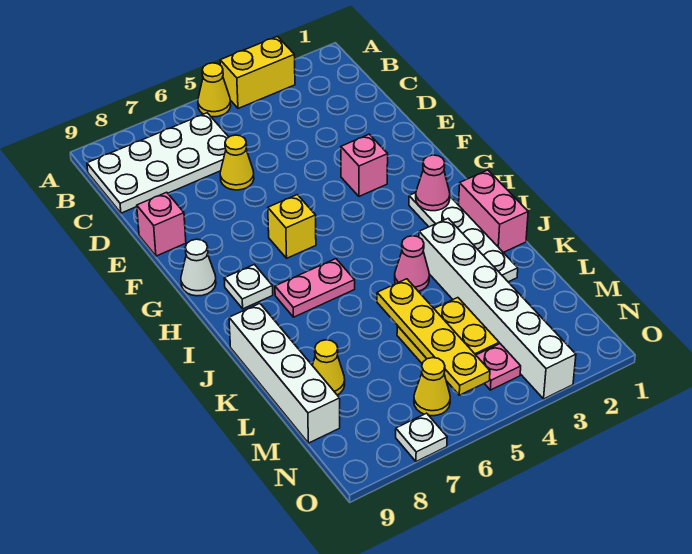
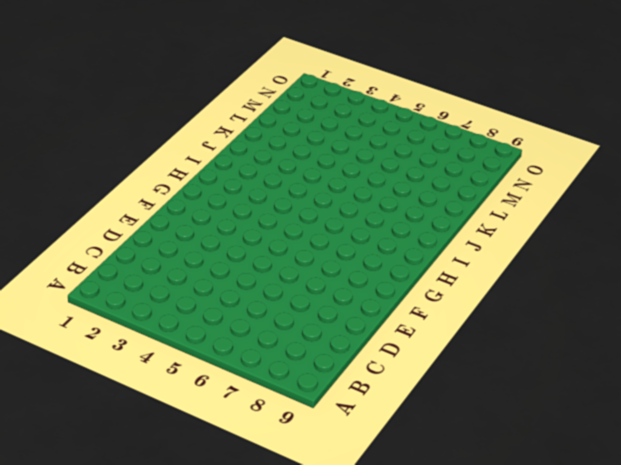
none -> yellow 1x2 brick [220,36,295,108]
none -> yellow 1x1 cone [198,63,231,117]
none -> white 2x4 plate [87,113,228,213]

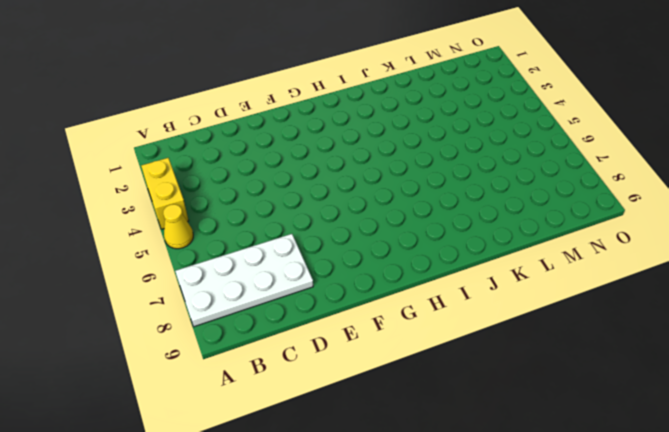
white 2x4 plate [175,234,313,327] -> white 2x4 plate turned to [87,113,228,213]
none -> yellow 1x1 cone [220,135,254,190]
none -> pink 1x1 brick [137,192,186,256]
none -> pink 1x1 brick [341,134,388,196]

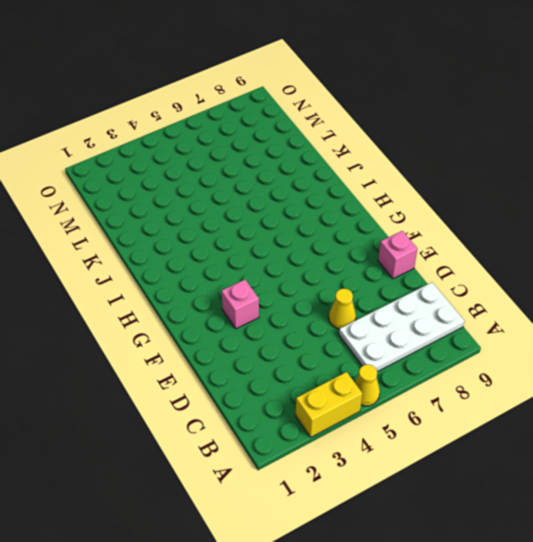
none -> yellow 1x1 brick [268,195,316,258]
none -> white 1x1 cone [181,239,216,296]
none -> white 1x4 plate [409,193,518,282]

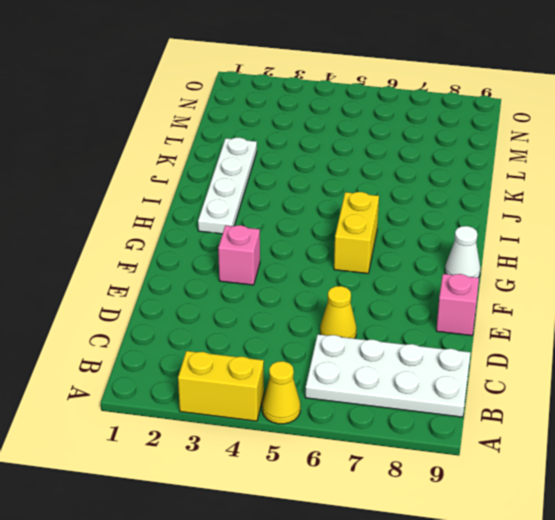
yellow 1x2 brick [334,192,379,273] -> yellow 1x1 brick [268,195,316,258]
none -> white 1x1 plate [224,264,273,309]
none -> pink 1x2 brick [459,170,528,252]
none -> pink 1x2 plate [275,259,355,317]

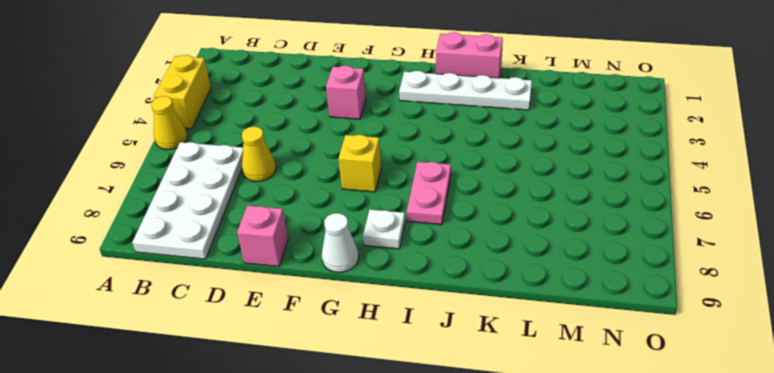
none -> white 1x6 brick [419,218,576,399]
none -> pink 1x1 cone [395,236,429,291]
none -> white 1x4 brick [229,304,340,443]

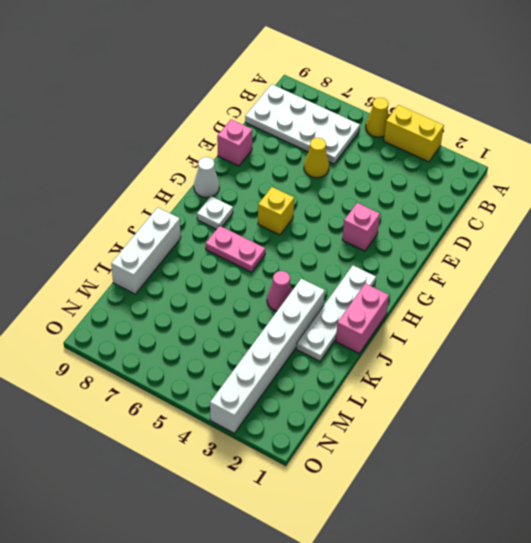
white 1x3 brick [111,207,181,294] -> white 1x4 brick [229,304,340,443]
none -> yellow 2x2 plate [397,298,499,364]
none -> yellow 1x1 cone [312,340,345,395]
none -> pink 1x1 plate [476,344,521,390]

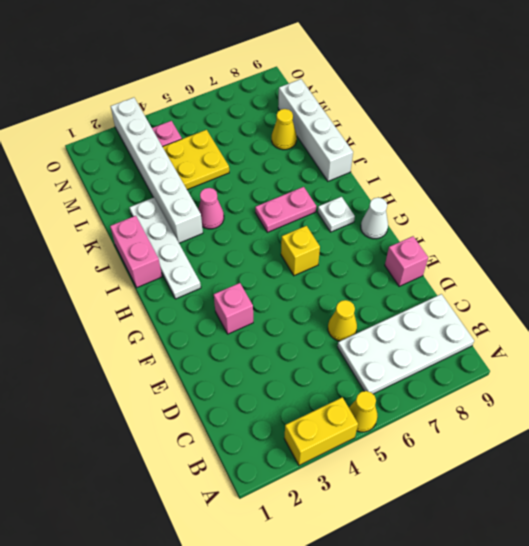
none -> yellow 1x1 cone [414,358,450,416]
none -> white 1x1 plate [396,413,447,462]
none -> pink 1x1 cone [416,155,450,211]

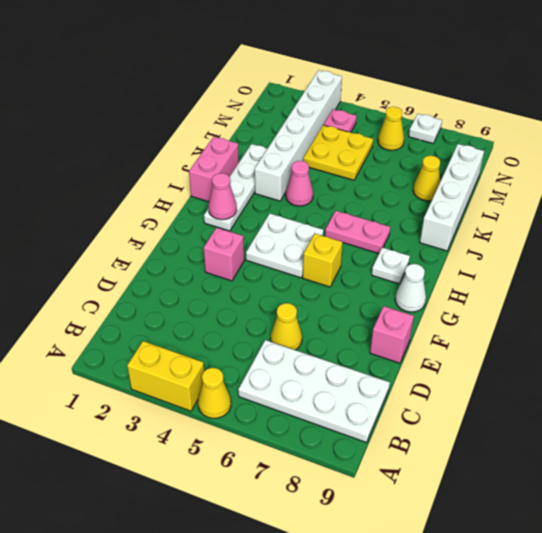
white 2x2 plate [246,214,324,278] -> none
none -> yellow 1x4 plate [377,279,490,395]

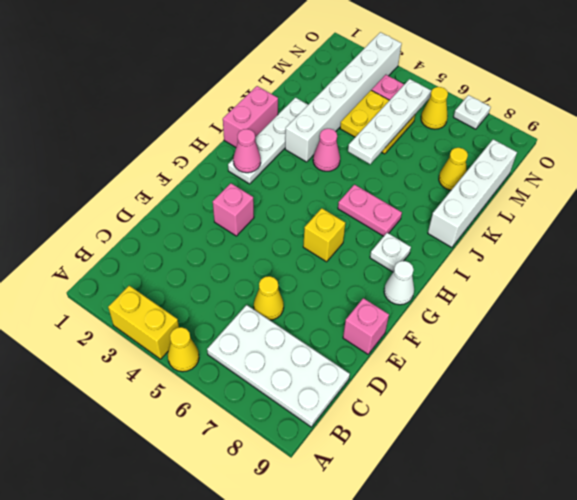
white 1x4 plate [348,79,431,164] -> yellow 1x4 plate [377,279,490,395]

